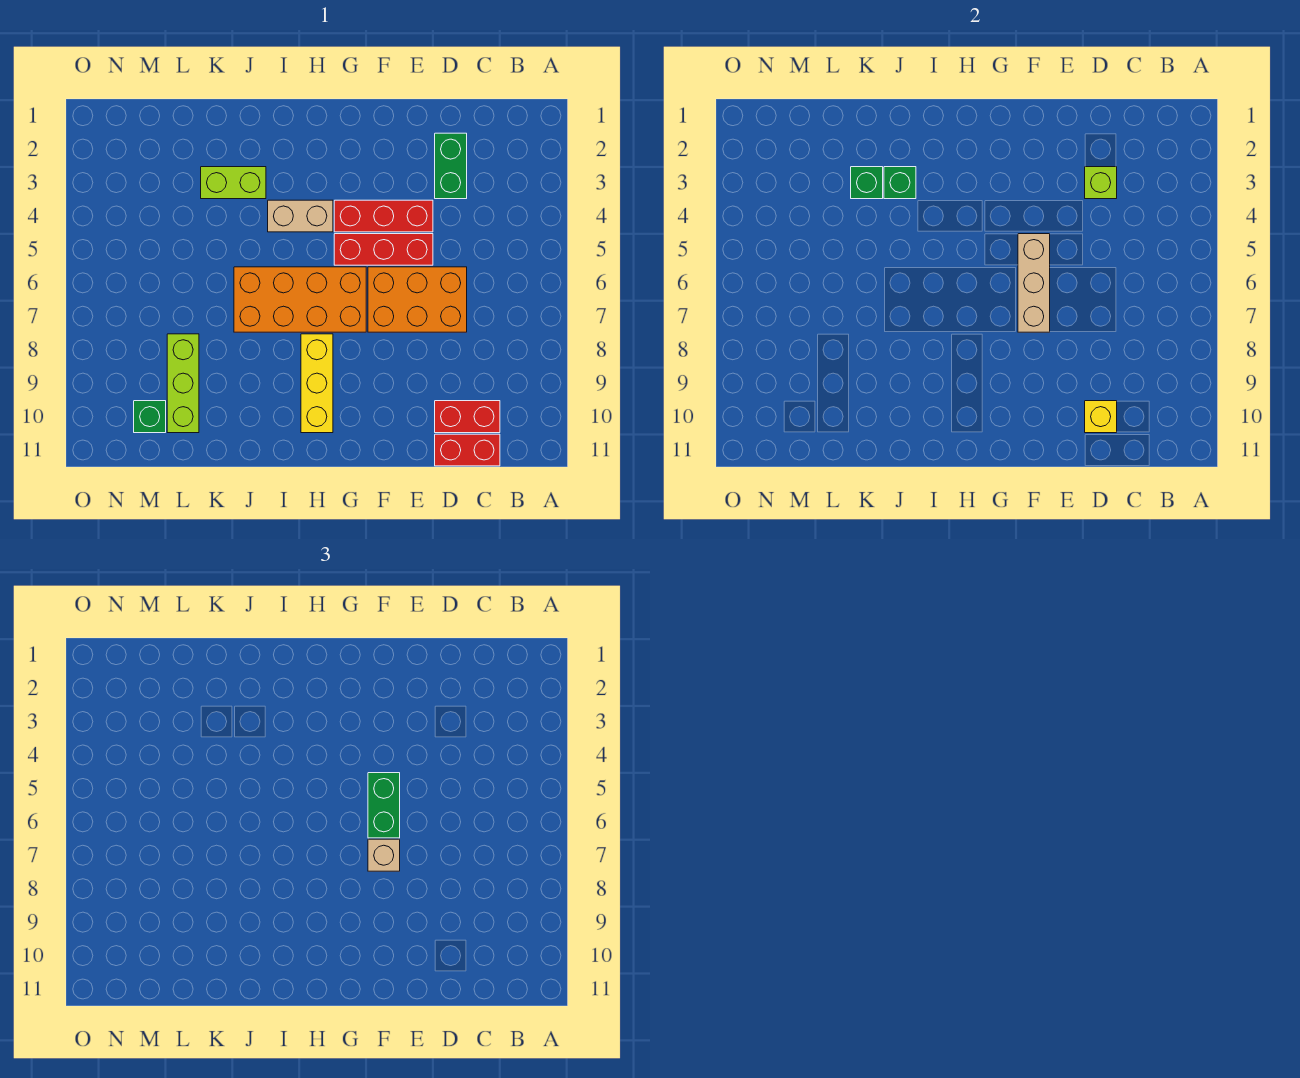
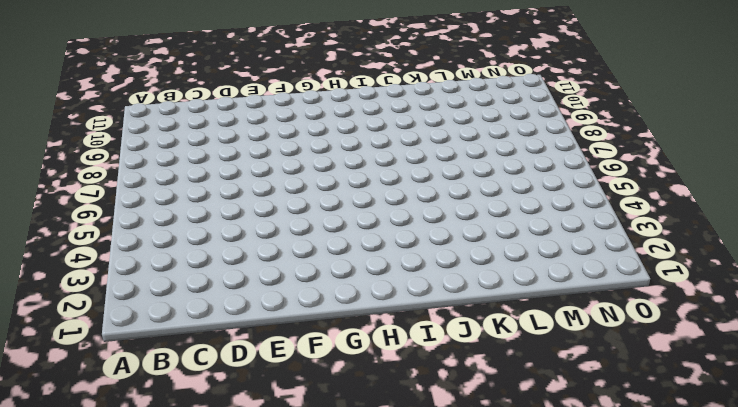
none -> red 1x2 brick [435,401,500,433]
none -> red 1x2 brick [435,434,500,466]
none -> green 1x2 brick [435,133,467,199]

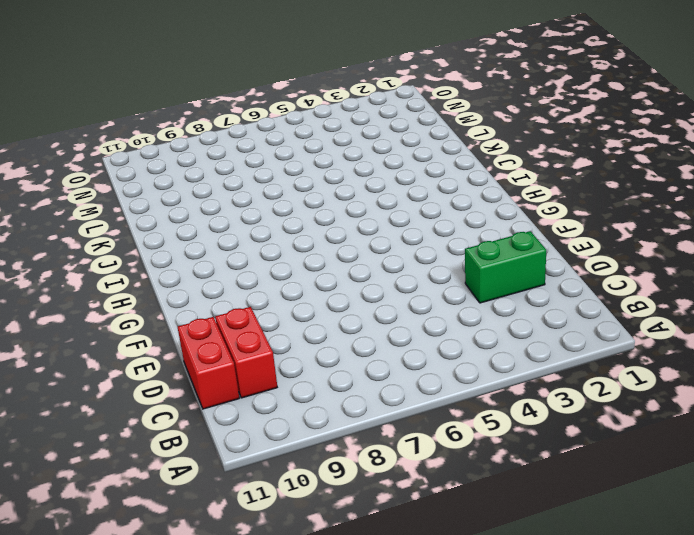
none -> orange 2x3 brick [368,267,467,332]
none -> red 1x3 brick [334,200,433,232]
none -> red 1x3 brick [334,234,433,265]

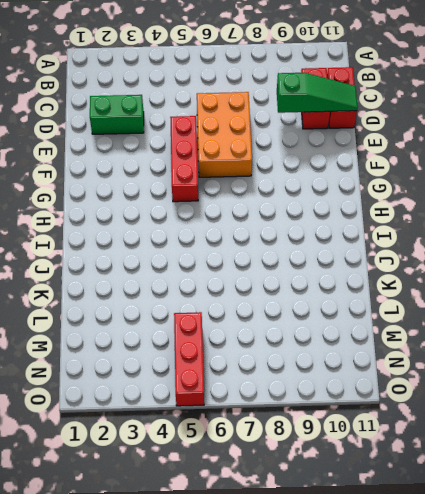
green 1x3 slope [277,73,358,113] -> yellow 1x1 brick [1085,401,1117,433]
red 1x3 brick [174,312,204,406] -> red 1x3 brick moved to [334,200,433,232]
none -> orange 2x4 brick [234,267,366,332]
none -> tan 1x2 brick [268,200,333,232]
none -> yellow 1x3 brick [301,334,333,433]

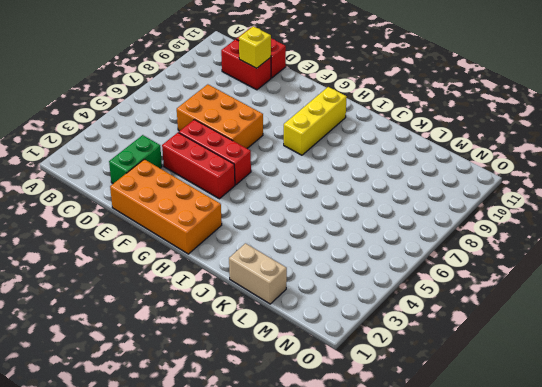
orange 2x4 brick [110,159,222,254] -> orange 2x4 brick moved to [234,267,366,332]
tan 1x2 brick [229,243,287,304] -> tan 1x2 brick moved to [268,200,333,232]
none -> lime 1x2 brick [201,167,266,199]
none -> lime 1x3 brick [167,334,199,433]
none -> green 1x1 brick [134,401,166,433]

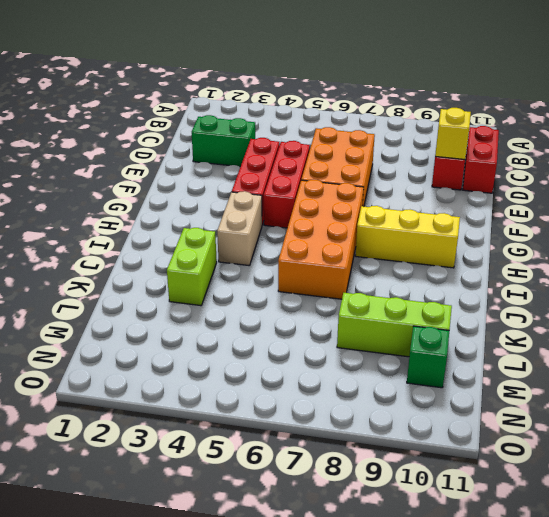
none -> lime 1x1 brick [1085,167,1117,199]
none -> tan 1x3 brick [1018,234,1050,332]
none -> green 1x1 brick [884,167,916,199]

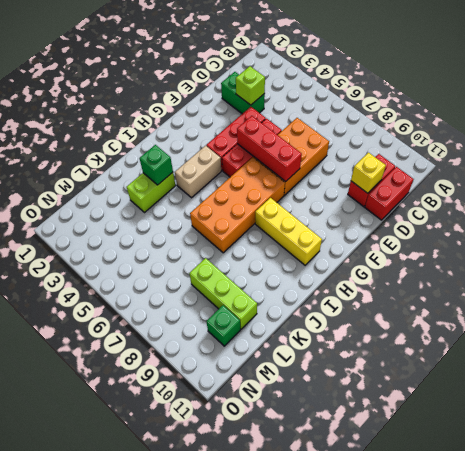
red 1x3 brick [237,116,302,182] -> tan 1x3 brick [1018,234,1050,332]
none -> green 1x1 brick [851,167,883,199]
none -> green 1x2 brick [368,773,400,838]
none -> tan 1x1 brick [368,839,400,871]

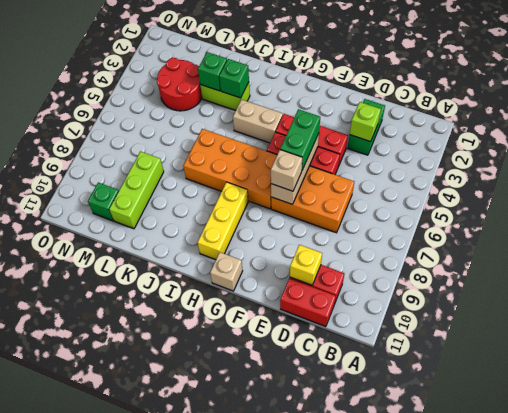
tan 1x1 brick [210,252,243,291] -> none
red 2x2 round brick [157,58,202,111] -> none

